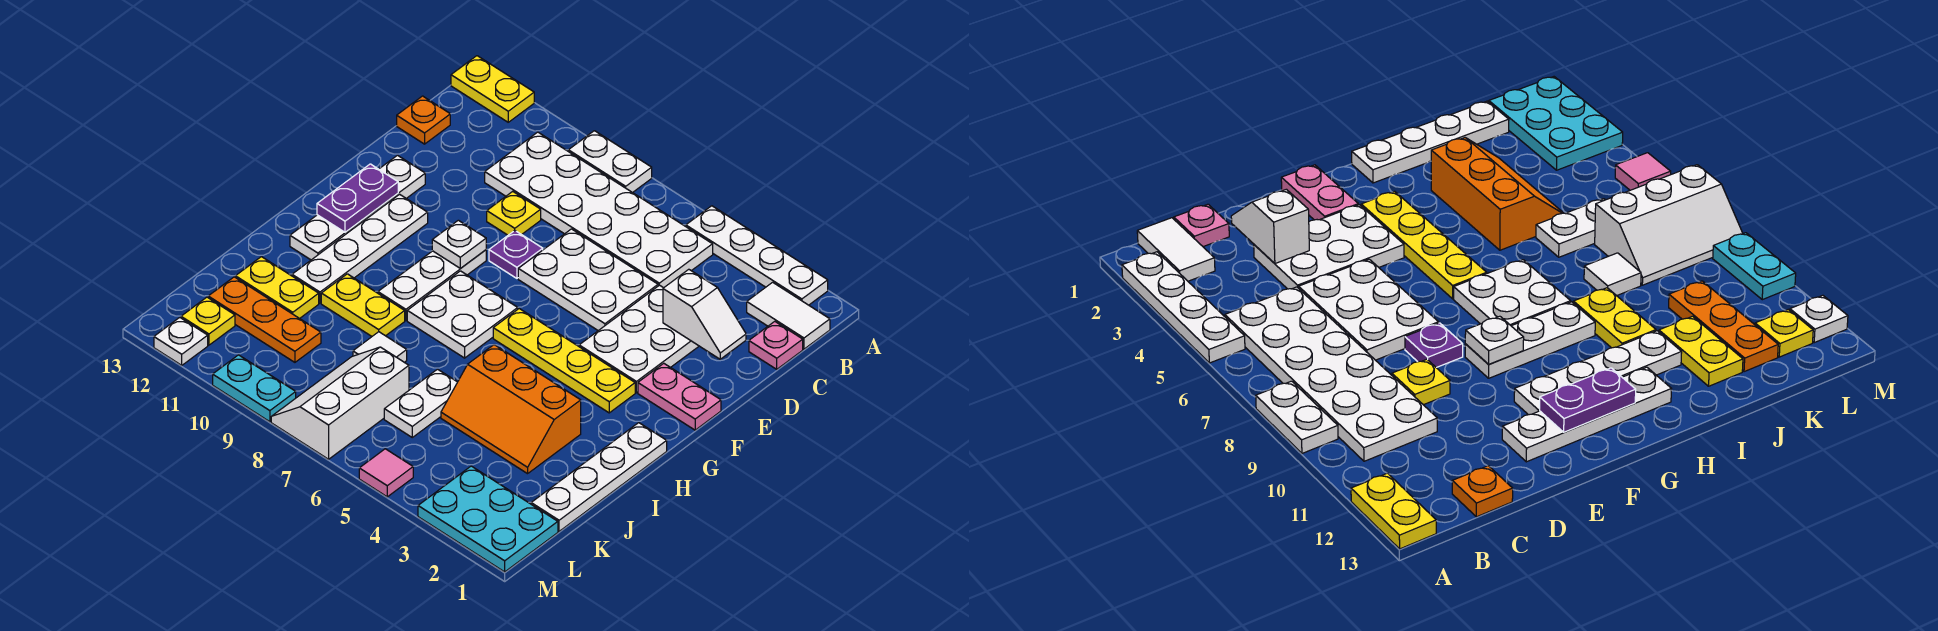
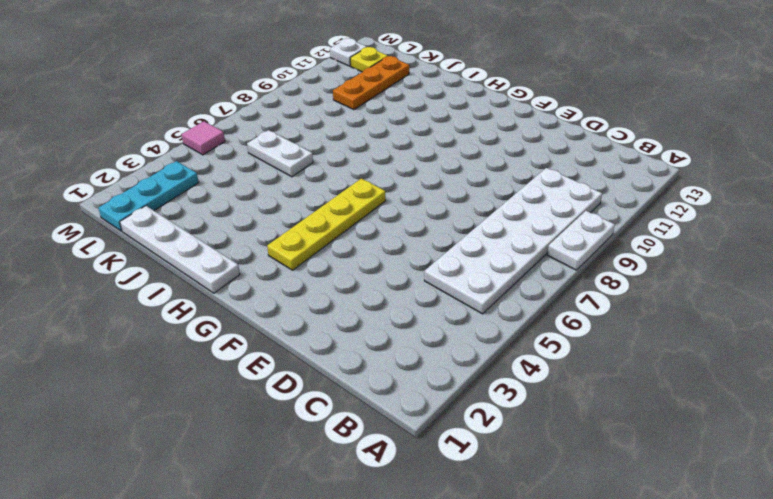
cyan 1x3 plate [98,161,199,231] -> cyan 2x3 plate [418,466,558,572]
none -> white 1x4 plate [686,206,828,305]
none -> yellow 1x2 plate [451,56,534,122]
none -> white 1x2 tile [747,282,830,349]
none -> pink 1x1 plate [749,321,803,369]

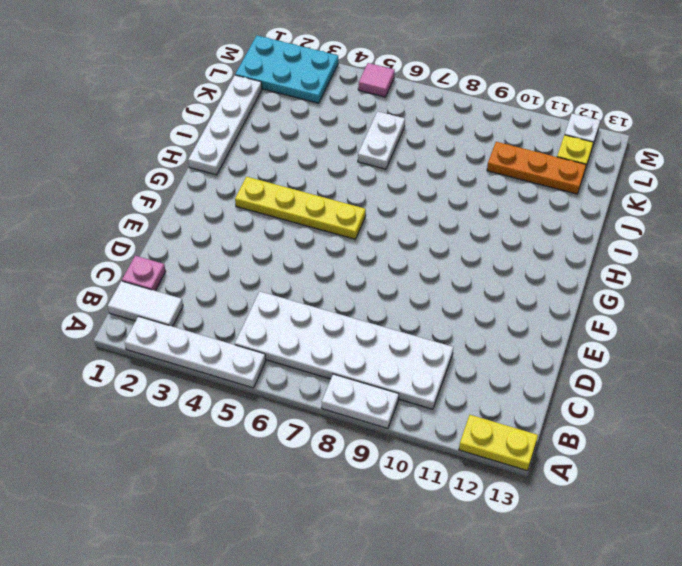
none -> orange 1x1 plate [397,96,450,144]
none -> white 2x3 plate [579,285,699,393]
none -> white 2x3 plate [518,229,658,331]
none -> yellow 1x1 plate [487,191,541,235]

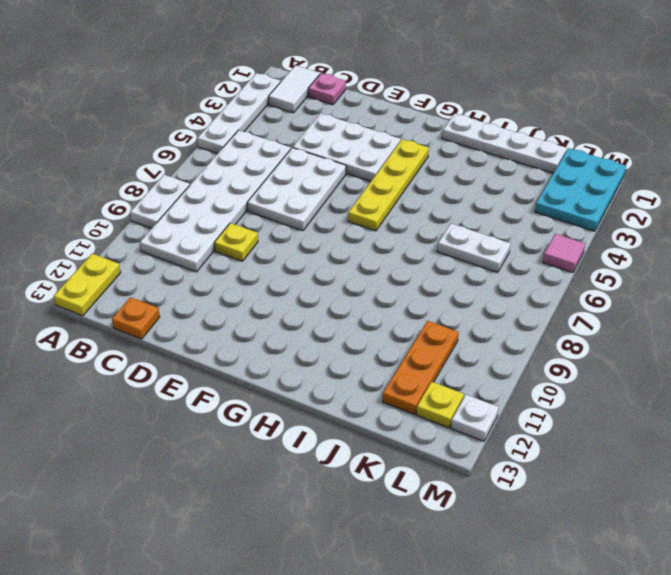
none -> purple 1x1 plate [489,231,543,278]
none -> white 1x4 plate [290,155,425,260]
none -> pink 1x2 plate [638,363,721,430]
none -> white 1x3 plate [378,250,486,320]

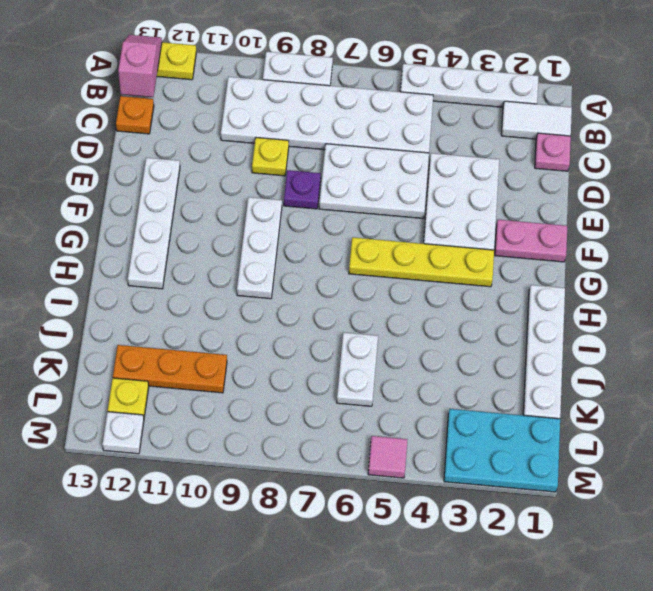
pink 1x2 slope [118,35,162,97] -> none
none -> white 1x4 plate [292,194,428,303]
none -> white 2x2 plate [407,271,518,358]
none -> orange 2x3 slope [441,345,581,474]
none -> yellow 1x2 plate [321,274,405,336]

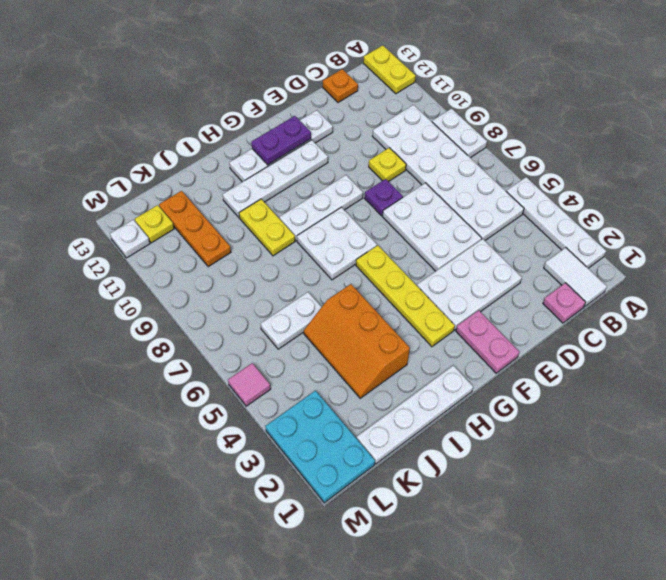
none -> white 1x1 tile [353,332,407,362]
none -> yellow 1x2 plate [235,257,319,319]
none -> white 2x3 slope [271,347,409,459]
none -> cyan 1x2 plate [213,355,296,422]

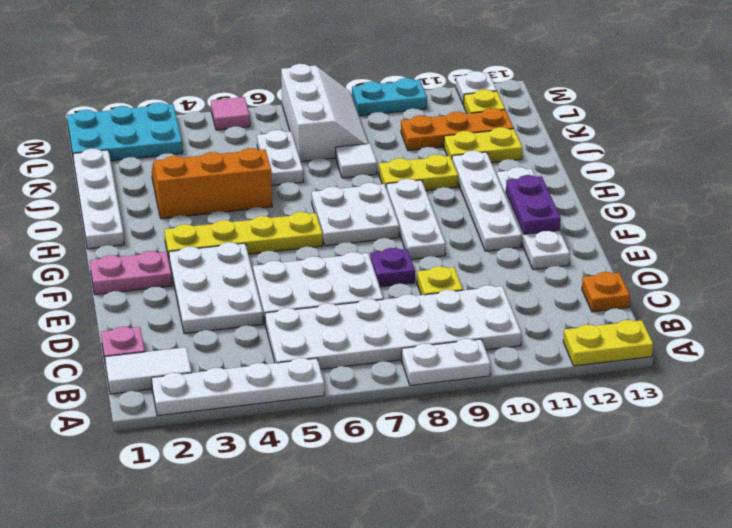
none -> white 1x2 slope [663,269,746,359]
none -> white 1x1 plate [432,220,486,269]

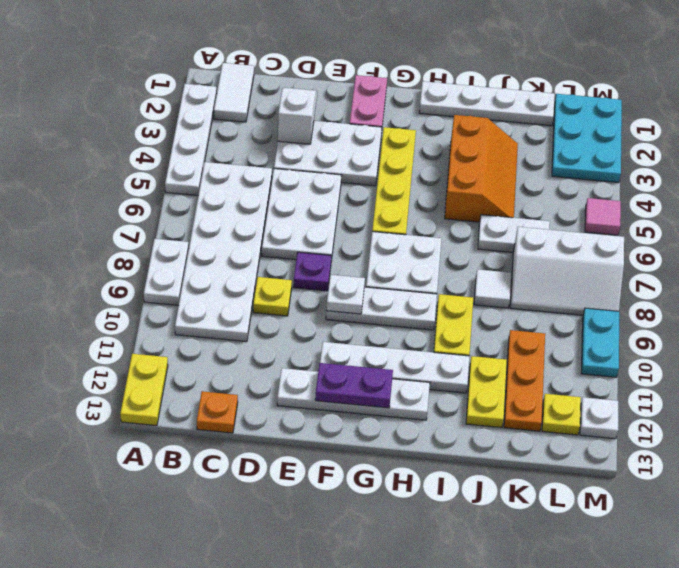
none -> pink 1x1 plate [749,321,803,369]

